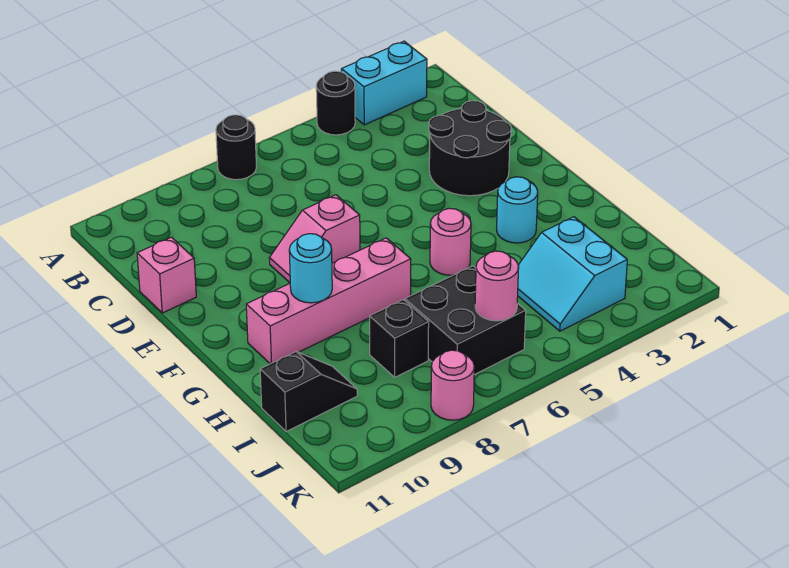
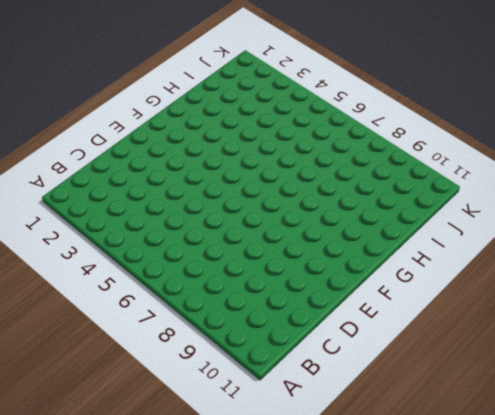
none -> cyan 1x2 brick [341,41,427,125]
none -> black 1x1 round brick [316,71,355,135]
none -> black 1x1 round brick [216,115,256,180]

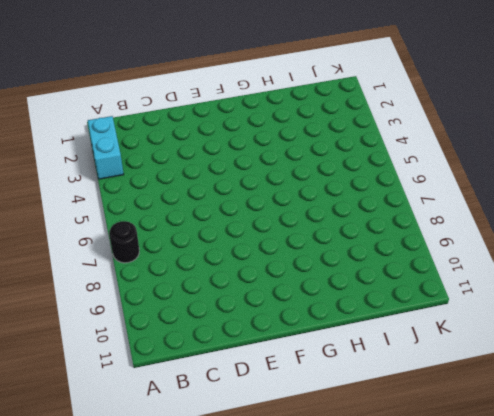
none -> black 1x1 round brick [316,71,355,135]
none -> black 2x2 round brick [429,101,511,196]
none -> pink 1x1 brick [137,237,196,313]

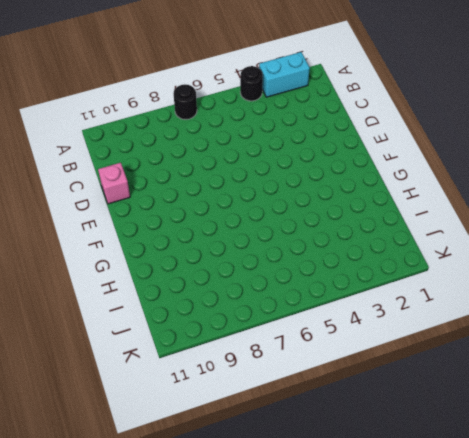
none -> black 2x2 round brick [429,101,511,196]
none -> pink 1x2 slope [269,195,360,283]
none -> cyan 1x1 round brick [497,177,538,243]

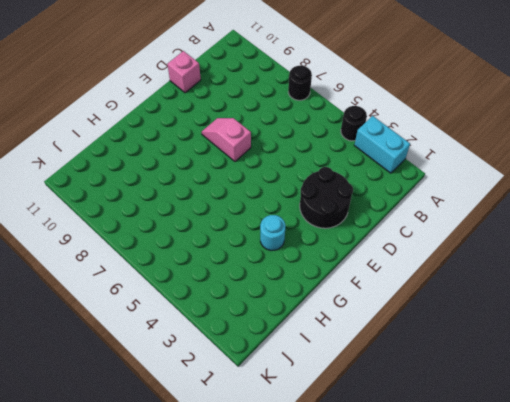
none -> pink 1x1 round brick [430,208,471,275]
none -> pink 1x4 brick [246,238,411,364]
none -> cyan 2x2 slope [518,217,627,331]

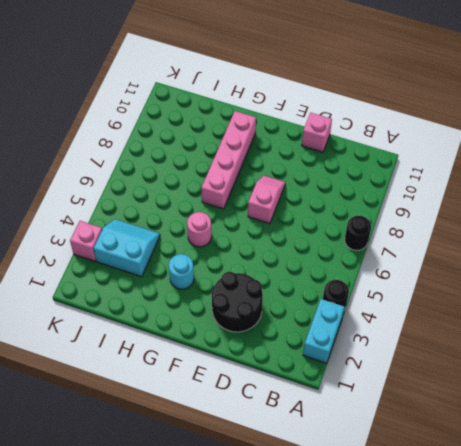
pink 1x1 brick [70,221,102,261] -> none
none -> black 2x2 brick [405,266,526,375]
none -> black 1x1 brick [369,300,429,377]
none -> black 1x2 slope [260,352,357,432]

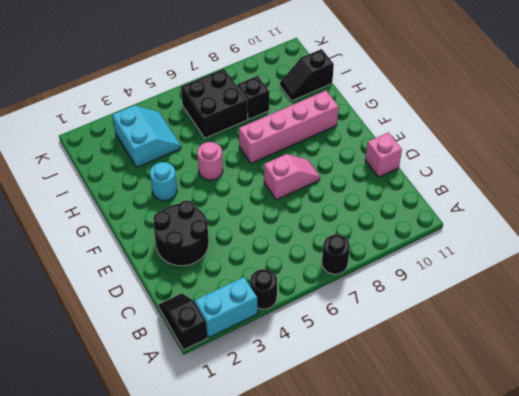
black 1x2 slope [158,293,207,350] -> none
none -> pink 1x1 round brick [431,350,474,420]
none -> cyan 1x1 round brick [289,234,332,303]
none -> pink 1x1 round brick [475,251,519,321]

